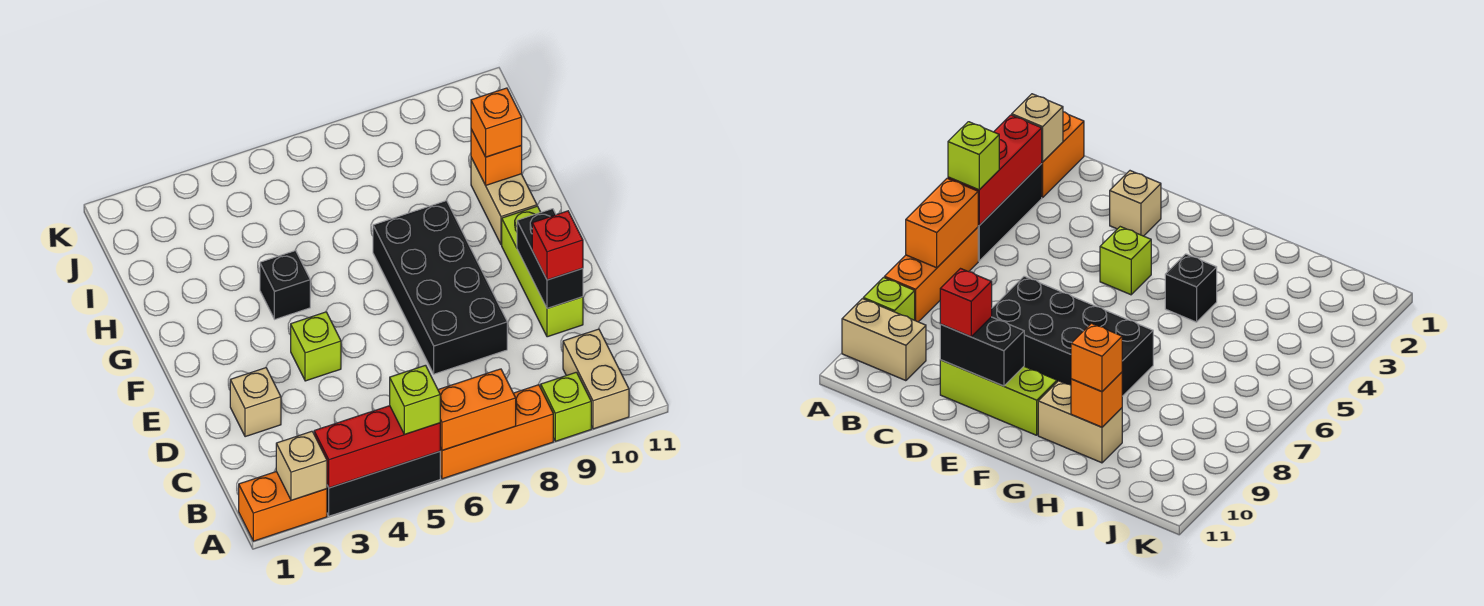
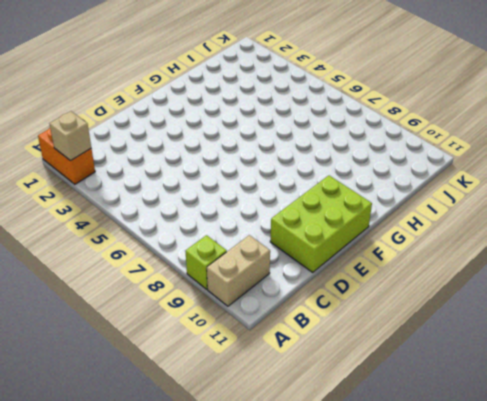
lime 2x3 brick [270,175,372,272] -> lime 1x3 brick [502,206,583,337]
none -> black 1x3 brick [327,451,440,516]
none -> orange 1x3 brick [440,385,553,479]
none -> tan 1x1 brick [230,368,281,437]

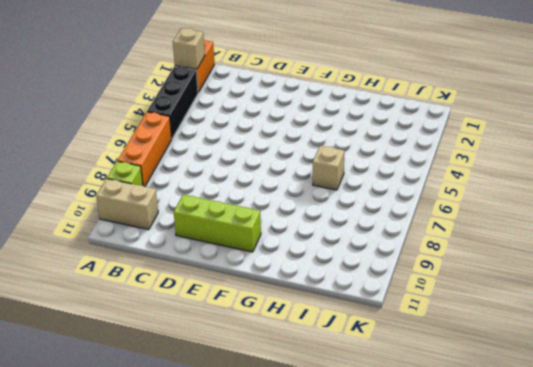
tan 1x1 brick [313,146,344,190] -> tan 1x1 brick moved to [230,368,281,437]
none -> black 2x4 brick [373,201,507,374]
none -> lime 1x1 brick [291,312,341,381]
none -> black 1x1 brick [260,251,310,319]

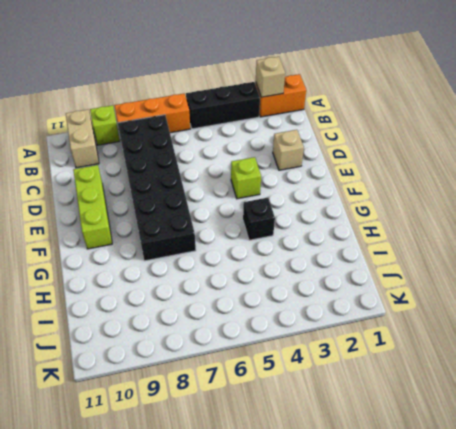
black 2x6 brick [118,115,196,261] -> black 2x4 brick [373,201,507,374]
none -> tan 1x2 brick [471,158,537,245]
none -> red 1x3 brick [314,406,440,488]
none -> orange 1x2 brick [438,369,516,450]

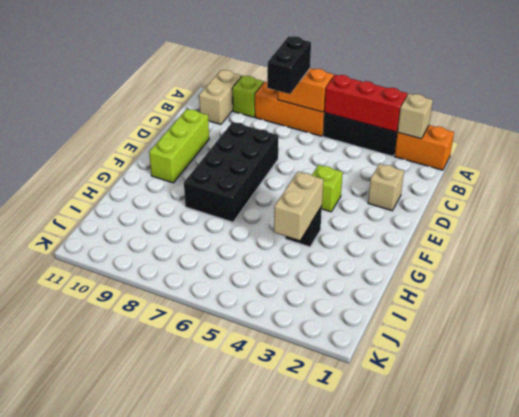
black 1x2 brick [267,36,311,94] -> black 1x2 brick moved to [517,209,583,308]
tan 1x2 brick [274,172,323,240] -> tan 1x2 brick moved to [471,158,537,245]
none -> orange 1x1 brick [471,129,522,185]
none -> lime 1x1 brick [390,365,440,434]
none -> red 1x1 brick [532,211,583,280]

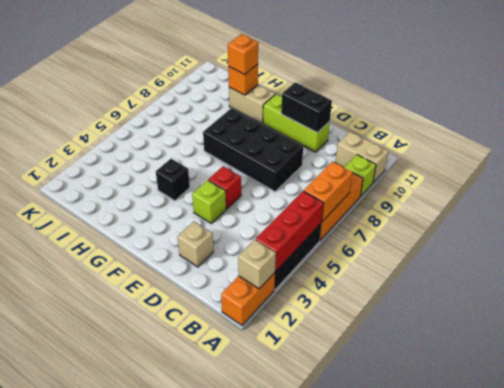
red 1x1 brick [208,166,241,209] -> red 1x1 brick moved to [532,211,583,280]
none -> lime 1x1 brick [390,365,440,434]

